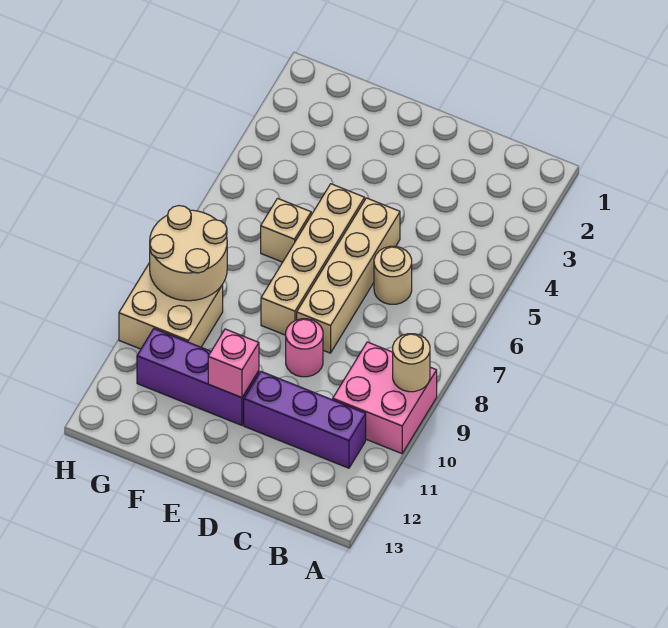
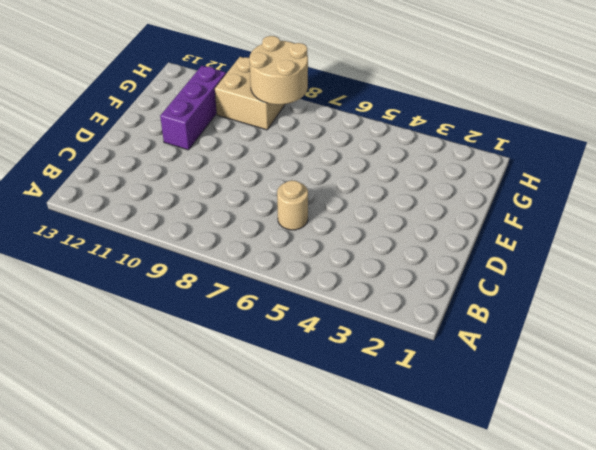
none -> pink 2x2 brick [333,342,437,454]
none -> purple 1x3 brick [244,372,366,468]
none -> tan 1x4 brick [297,198,400,353]

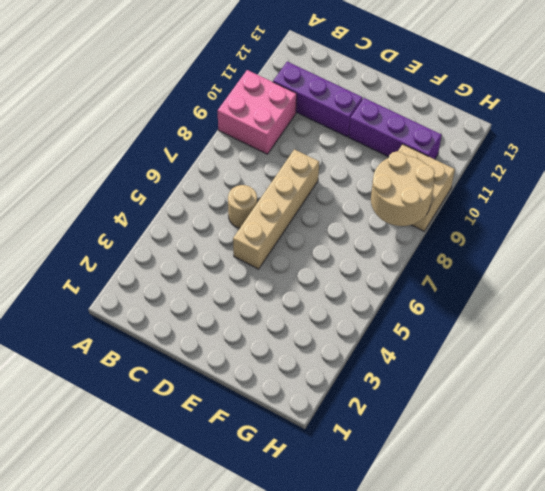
none -> pink 1x1 round brick [286,319,323,377]
none -> tan 1x4 brick [261,184,365,335]
none -> tan 1x1 brick [261,198,311,262]

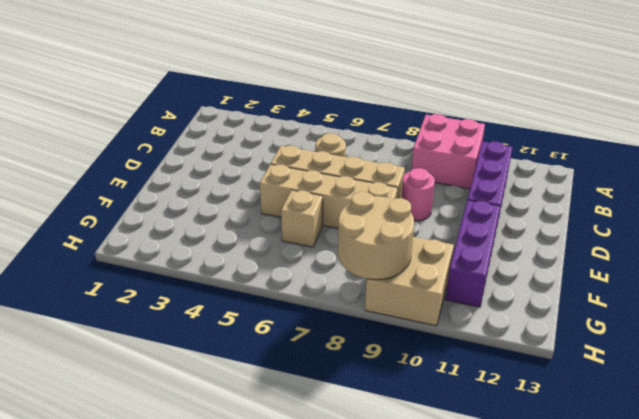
none -> tan 1x1 round brick [393,334,430,392]
none -> pink 1x1 brick [208,329,259,398]

